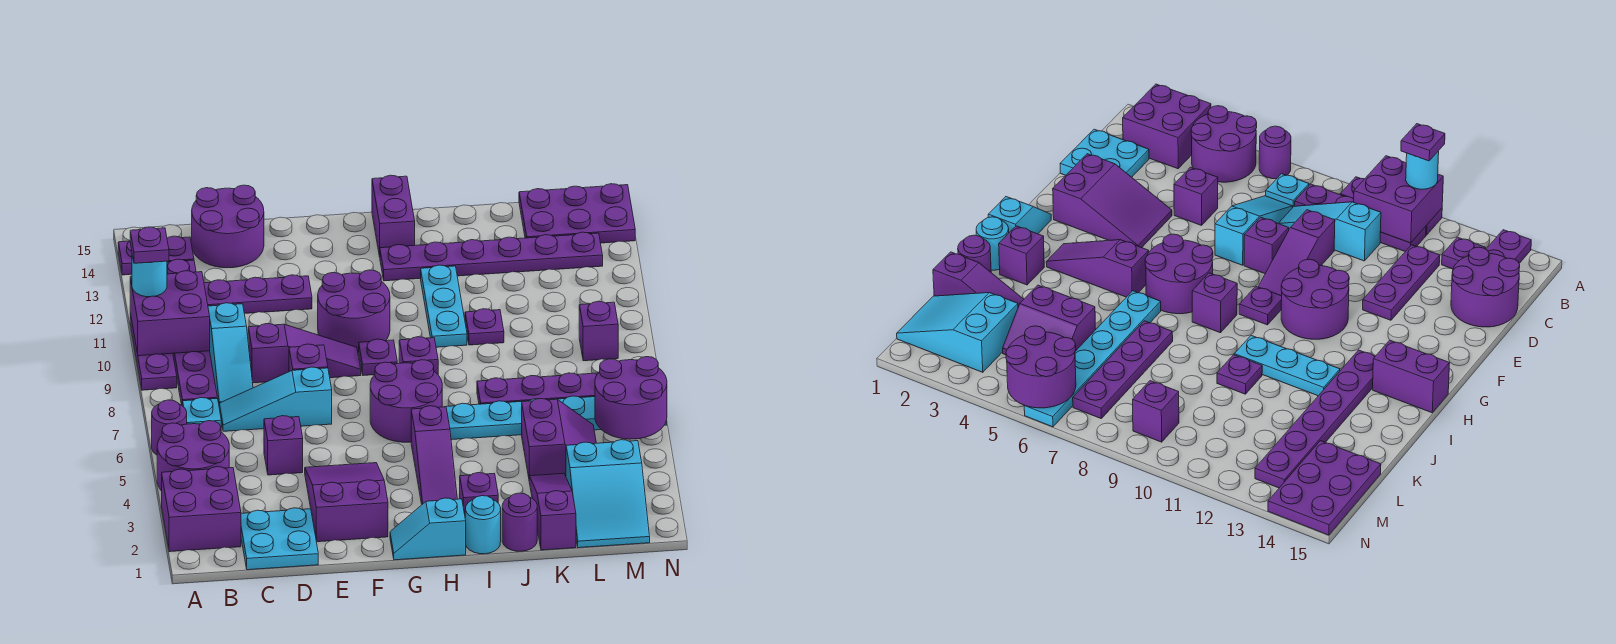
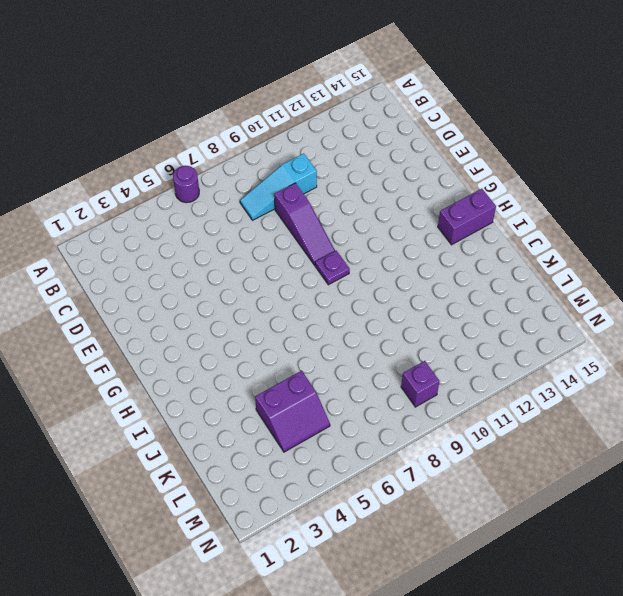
none -> purple 2x2 brick [162,467,241,552]
none -> purple 2x2 round brick [157,421,229,491]
none -> purple 1x3 plate [130,313,177,390]
none -> purple 1x2 plate [118,236,194,275]

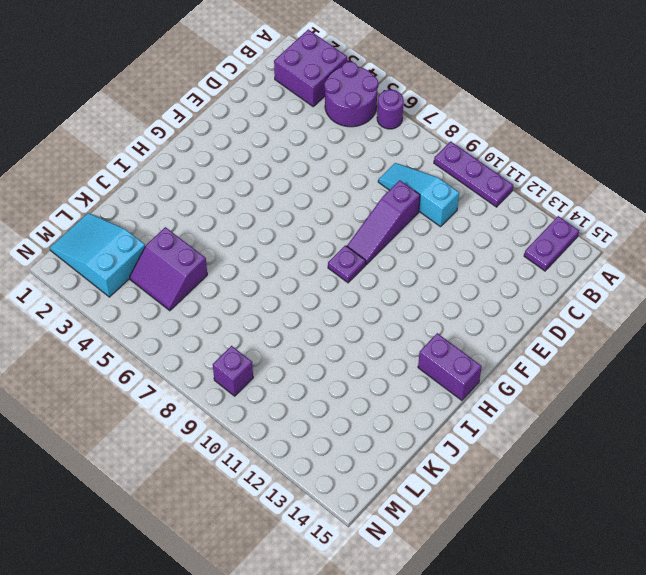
none -> cyan 1x1 plate [183,398,221,426]
none -> purple 1x4 plate [173,351,217,406]
none -> purple 1x1 plate [167,259,196,274]
none -> cyan 2x2 plate [241,508,318,570]

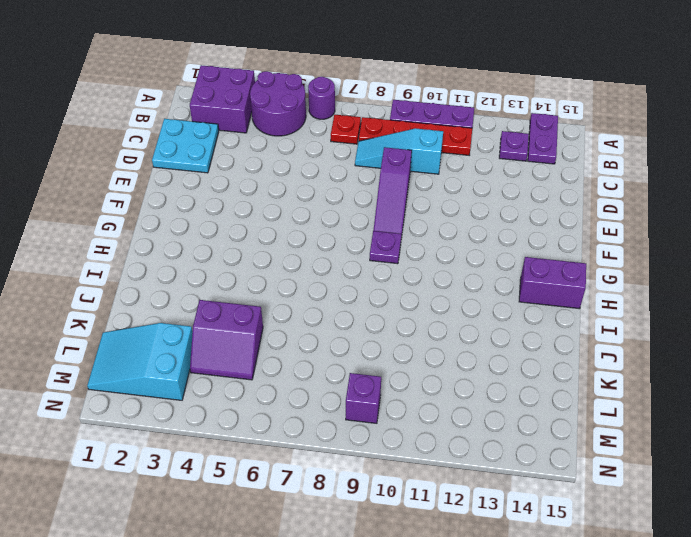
red 1x1 plate [331,115,361,144] -> cyan 1x1 plate [183,398,221,426]
red 1x4 plate [359,117,472,155] -> purple 1x4 plate [173,351,217,406]
none -> cyan 1x3 slope [219,367,332,431]
none -> purple 1x3 plate [204,275,312,313]
none -> purple 2x2 round brick [192,185,264,268]
none -> purple 1x1 brick [264,416,303,475]

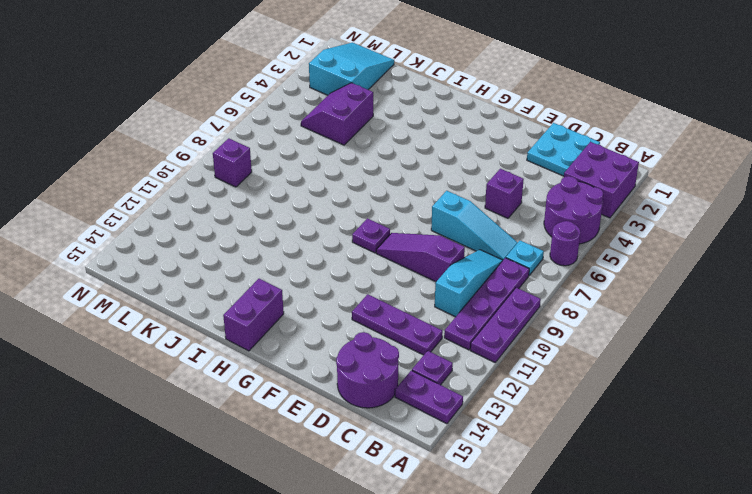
none -> purple 2x3 slope [305,463,388,542]
none -> purple 1x1 brick [289,344,328,372]
none -> purple 2x2 round brick [318,270,390,352]
none -> cyan 1x2 slope [390,498,466,560]

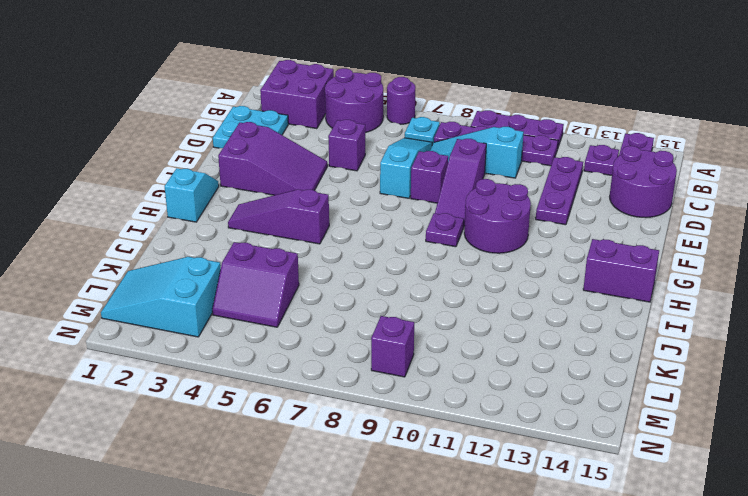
none -> purple 2x2 round brick [370,360,442,442]
none -> purple 1x1 brick [399,337,438,374]
none -> purple 1x6 plate [380,232,603,281]
none -> cyan 1x1 round brick [465,496,501,554]

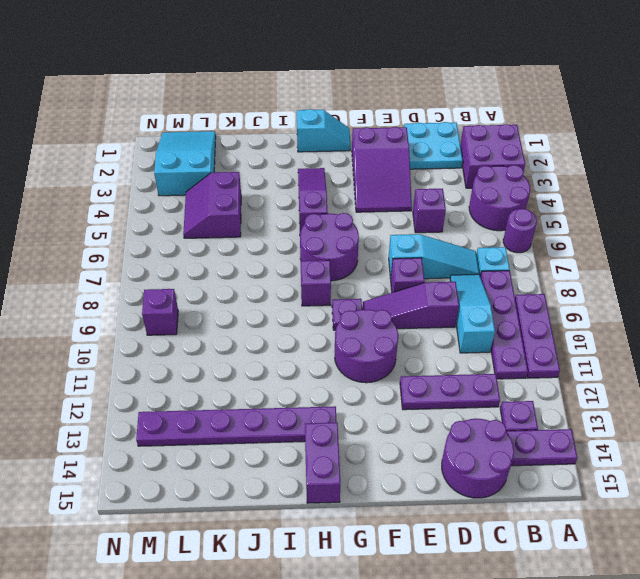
none -> cyan 1x1 round brick [465,496,501,554]
none -> purple 1x1 brick [460,473,498,514]
none -> cyan 1x6 plate [446,396,667,440]
none -> cyan 1x3 plate [421,265,467,347]

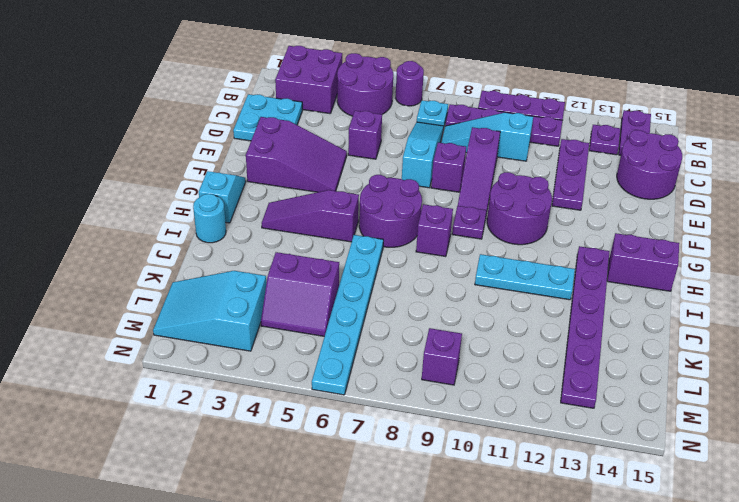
none -> purple 1x1 brick [460,473,498,514]
none -> purple 1x1 round brick [502,493,537,551]
none -> purple 1x4 plate [477,373,598,404]
none -> purple 1x1 plate [465,309,504,345]

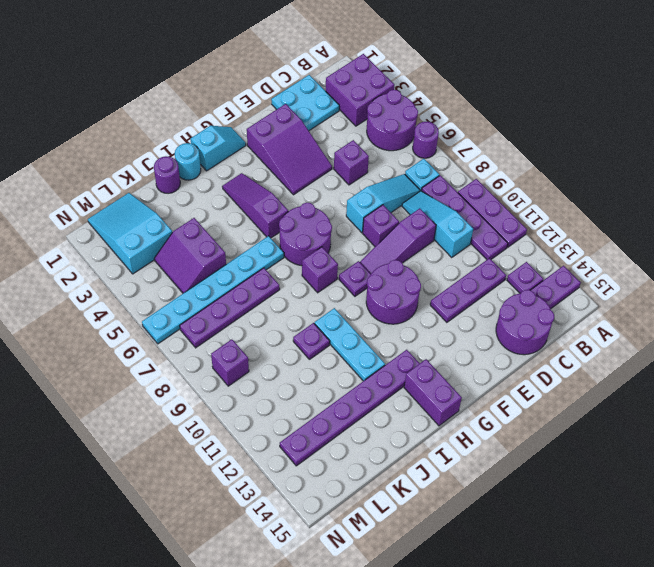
none -> purple 1x1 brick [460,473,498,514]
none -> purple 1x3 slope [529,473,576,550]
none -> purple 2x3 plate [519,184,635,243]
none -> purple 2x2 brick [130,271,210,356]

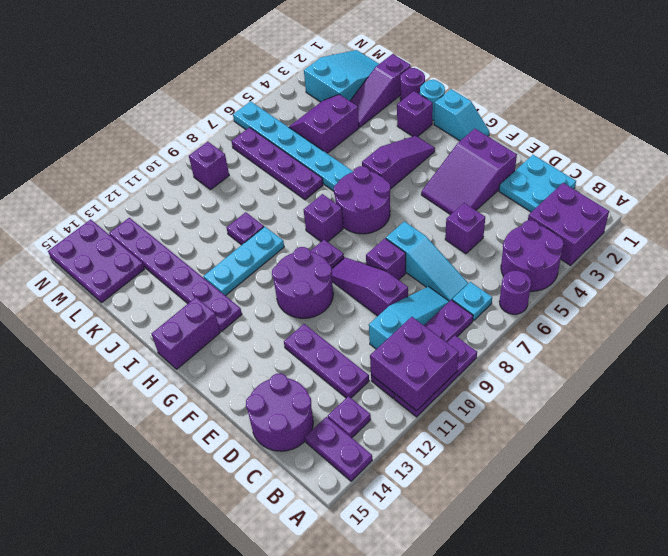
none -> purple 2x2 round brick [595,357,667,439]
none -> cyan 1x1 round brick [132,255,167,297]
none -> purple 1x1 plate [130,227,169,263]

